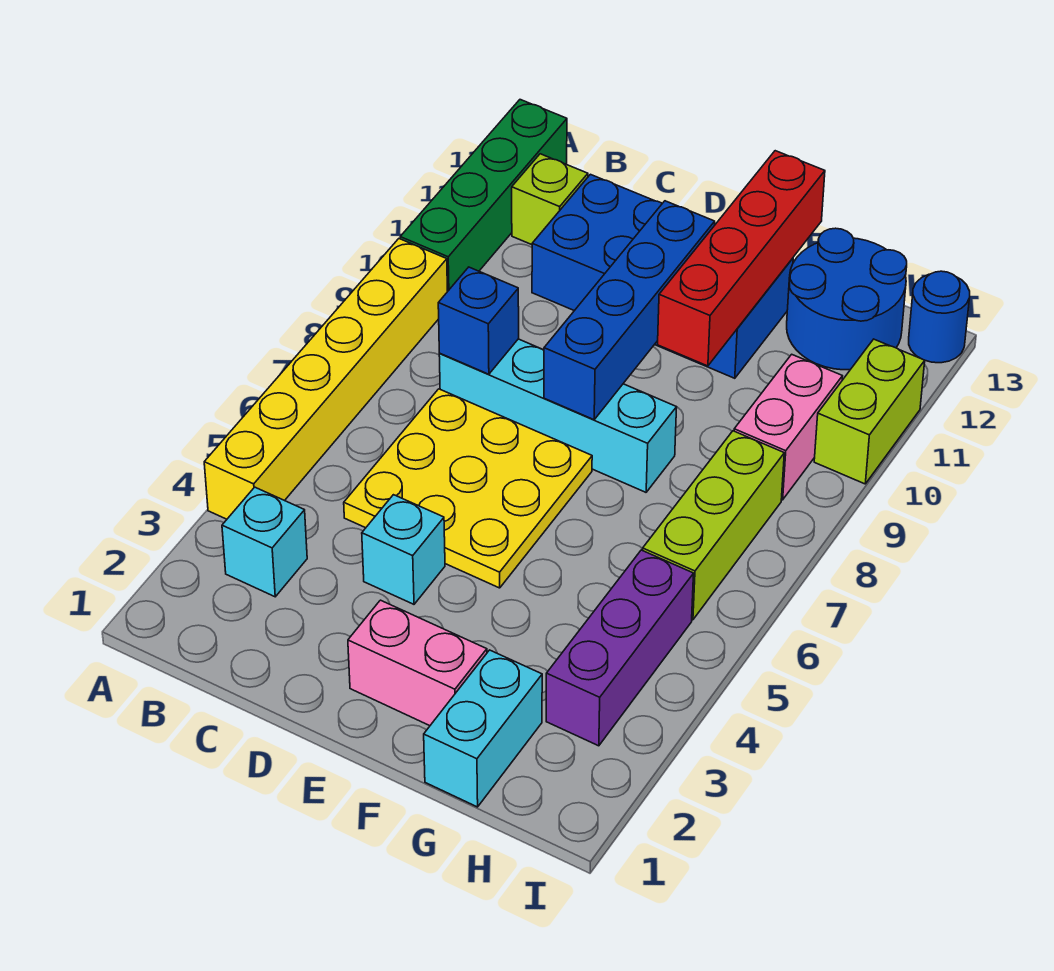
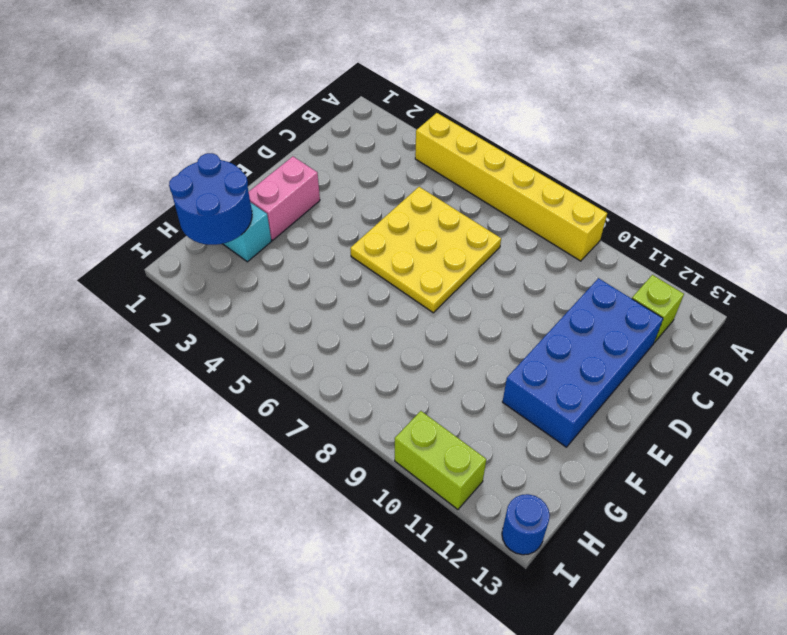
blue 2x2 round brick [169,153,252,245] -> blue 2x2 round brick moved to [787,228,907,370]
none -> green 1x4 brick [400,100,567,292]
none -> cyan 1x1 brick [222,487,307,597]
none -> cyan 1x4 brick [439,339,677,492]

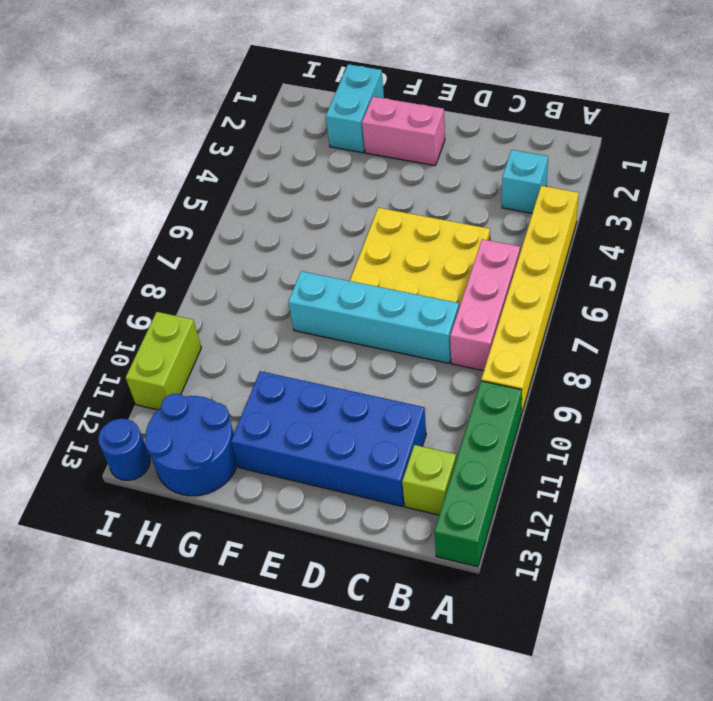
pink 1x3 brick [450,239,520,371] -> none
none -> cyan 1x1 brick [362,495,445,604]
none -> purple 1x3 brick [546,550,694,746]
none -> lime 1x3 brick [643,431,784,620]

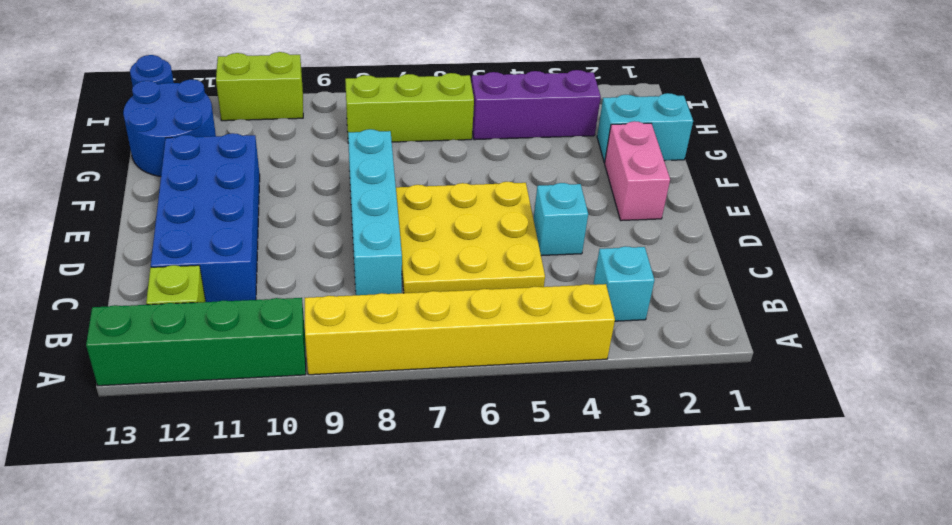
none -> pink 1x2 brick [734,354,842,500]
none -> blue 1x1 brick [438,267,519,374]
none -> blue 1x4 brick [544,201,715,420]

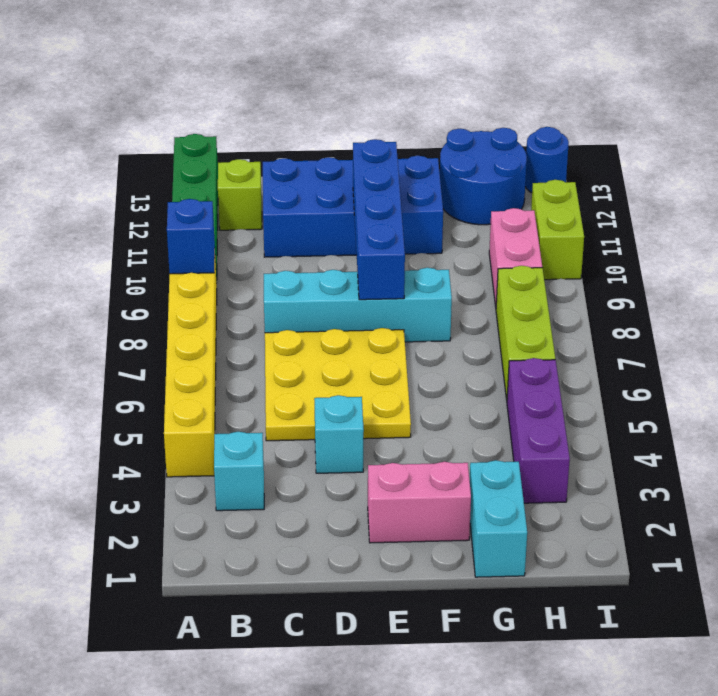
blue 1x1 brick [167,199,215,274] -> blue 1x1 brick moved to [438,267,519,374]
none -> red 1x4 brick [658,151,825,366]

